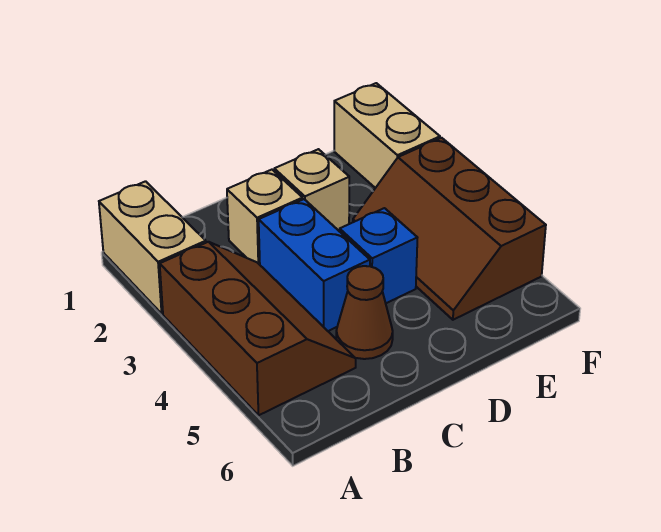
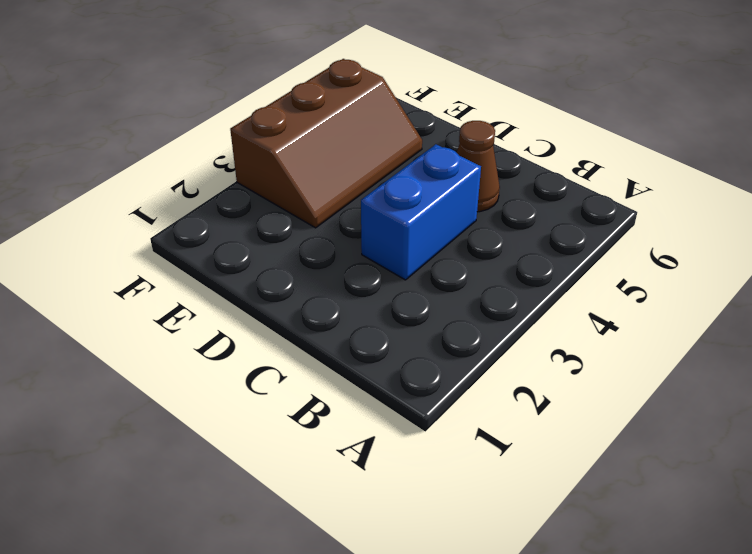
none -> tan 1x2 brick [99,181,206,313]
none -> brown 2x3 slope [160,242,356,415]

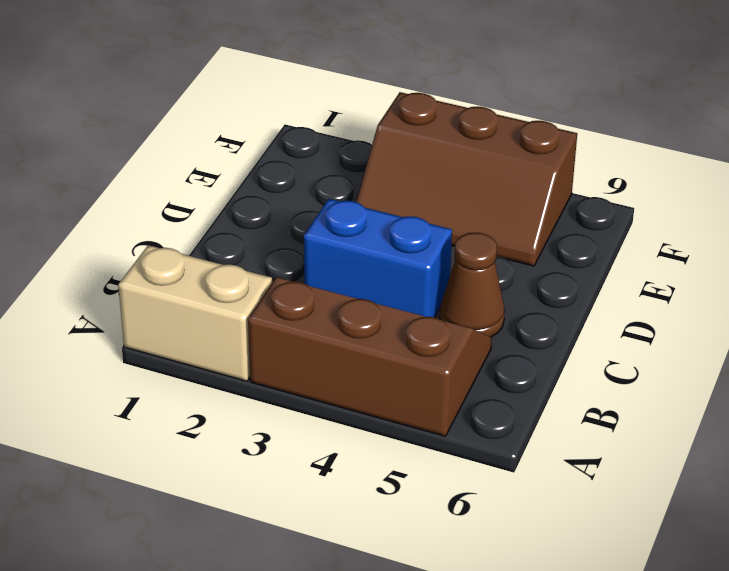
none -> tan 1x1 brick [227,170,303,265]
none -> tan 1x1 brick [274,149,349,232]

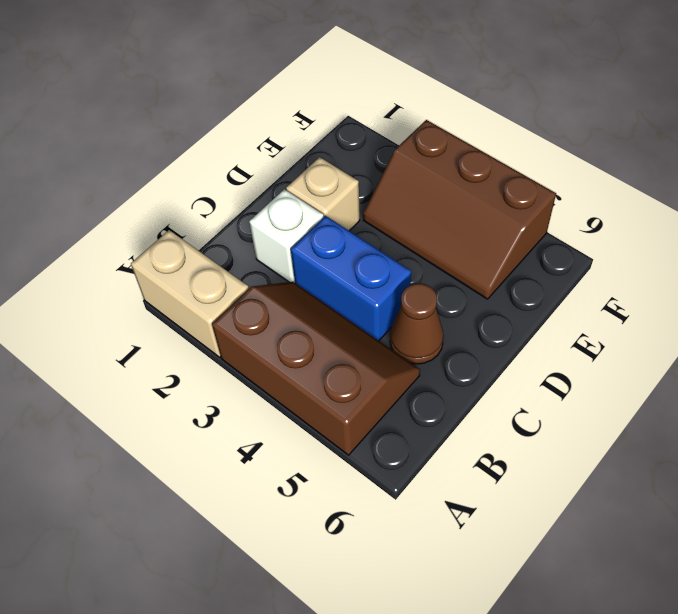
white 1x1 brick [249,189,324,283] -> tan 1x1 brick [227,170,303,265]
none -> blue 1x1 brick [340,208,417,303]
none -> tan 1x2 brick [334,83,440,188]

